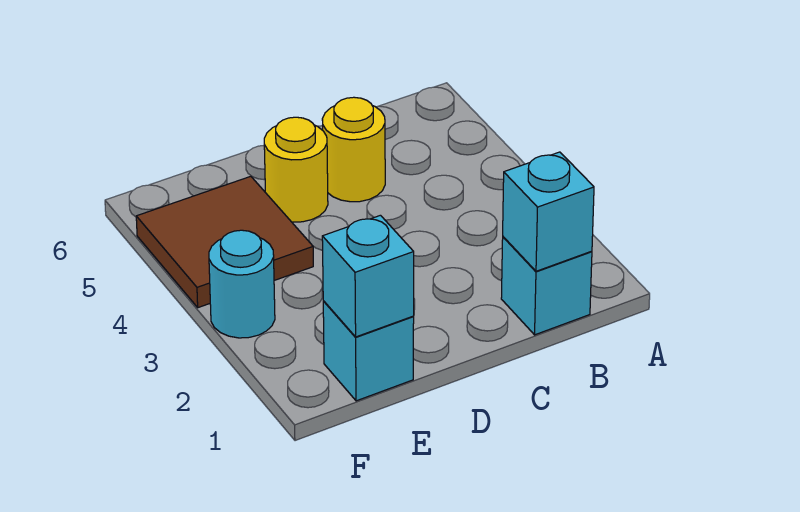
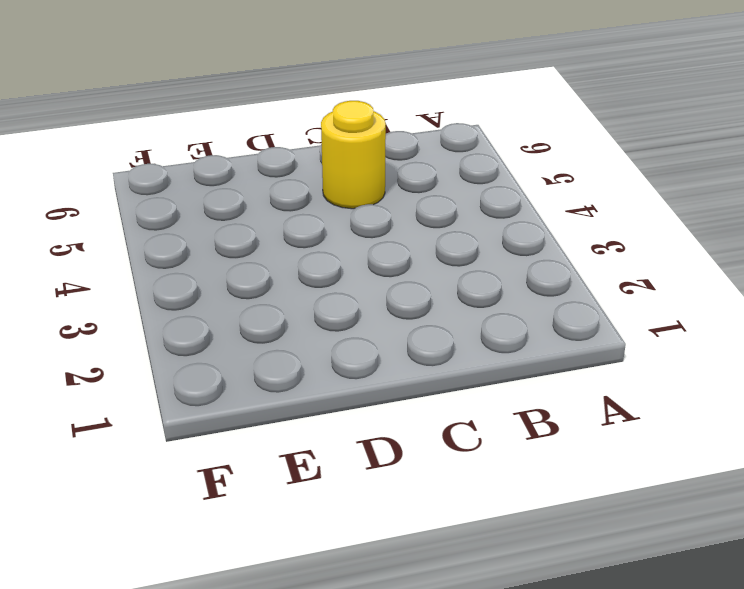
none -> cyan 1x1 brick [501,237,592,335]
none -> yellow 1x1 round brick [264,117,328,222]

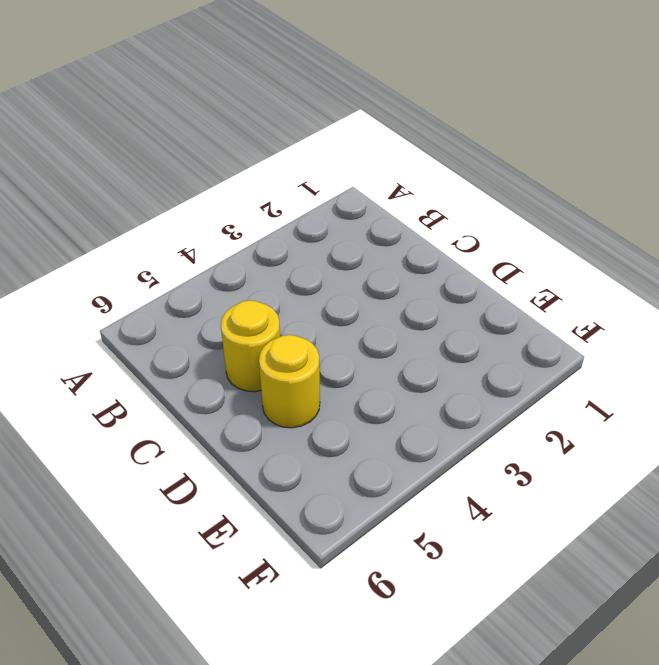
none -> cyan 1x1 brick [501,237,592,335]
none -> cyan 1x1 brick [323,301,414,401]

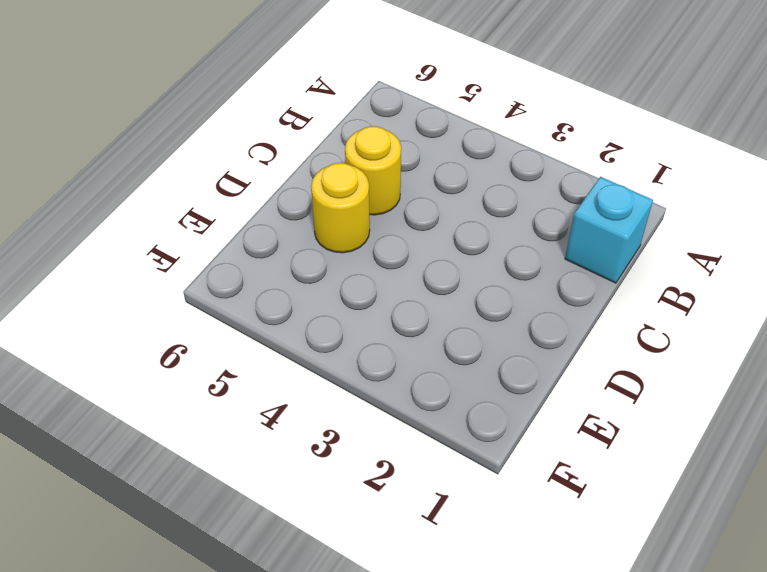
none -> cyan 1x1 brick [323,301,414,401]
none -> brown 2x2 tile [136,176,313,308]

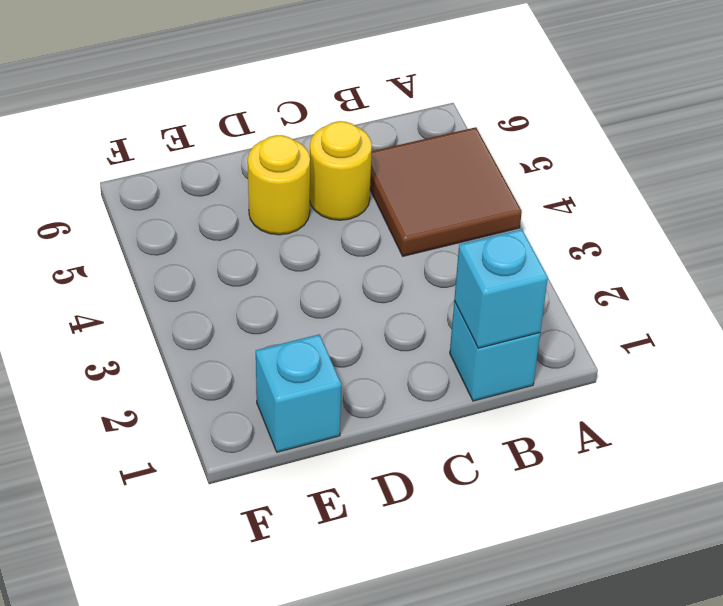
brown 2x2 tile [370,127,522,256] -> brown 2x2 tile moved to [136,176,313,308]
none -> cyan 1x1 round brick [209,230,275,338]
none -> cyan 1x1 brick [322,215,414,337]

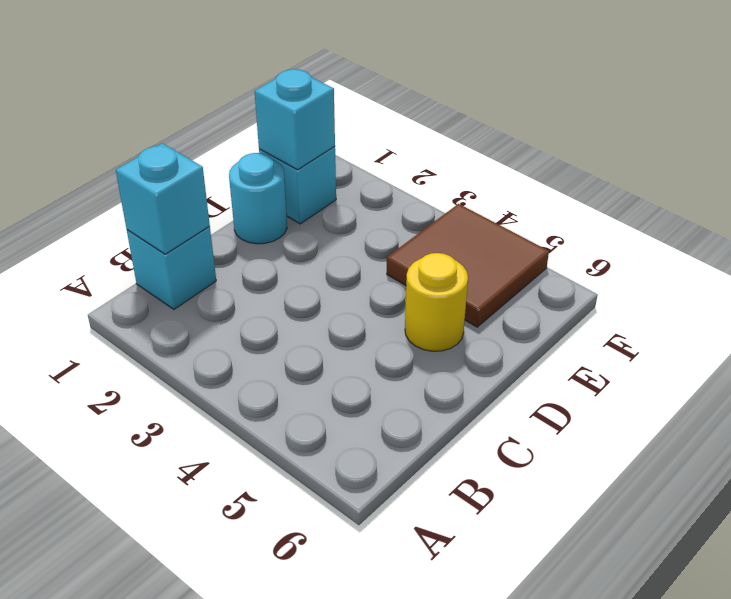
cyan 1x1 round brick [229,153,287,244] -> cyan 1x1 round brick moved to [209,230,275,338]
none -> yellow 1x1 round brick [322,97,385,202]

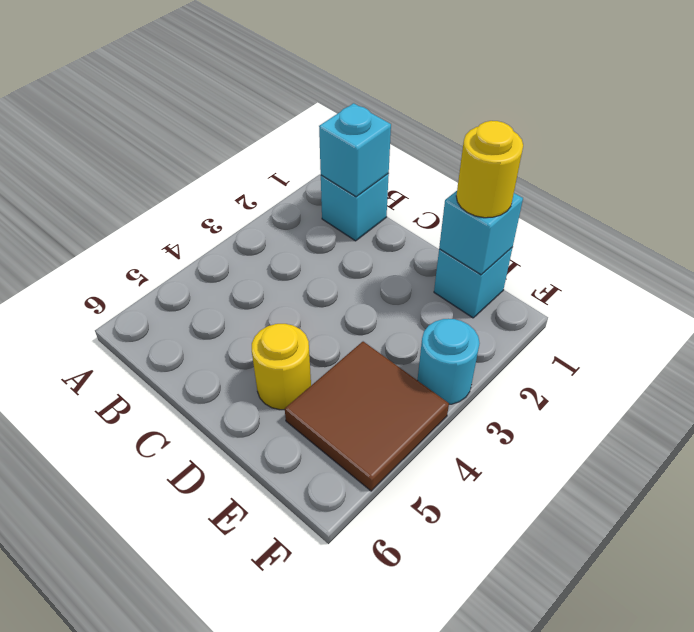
yellow 1x1 round brick [456,121,523,218] -> yellow 1x1 round brick moved to [322,97,385,202]

